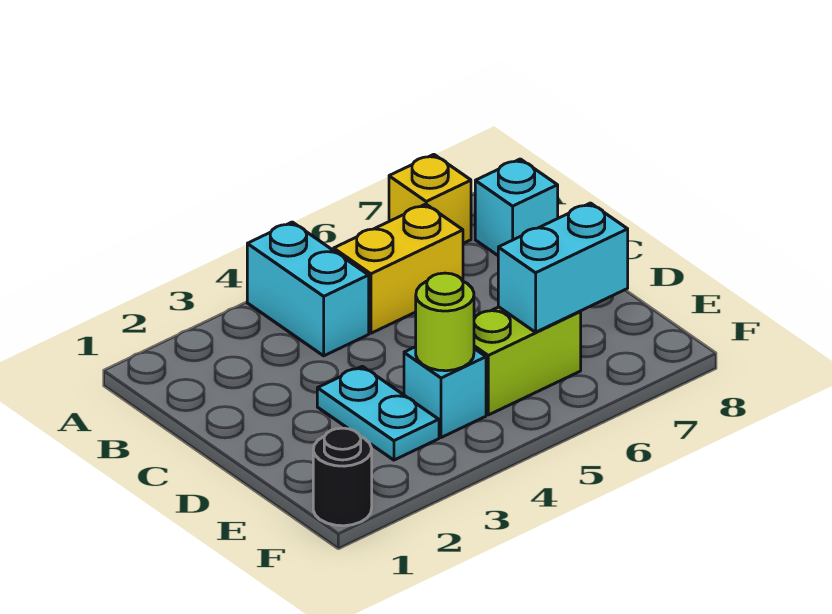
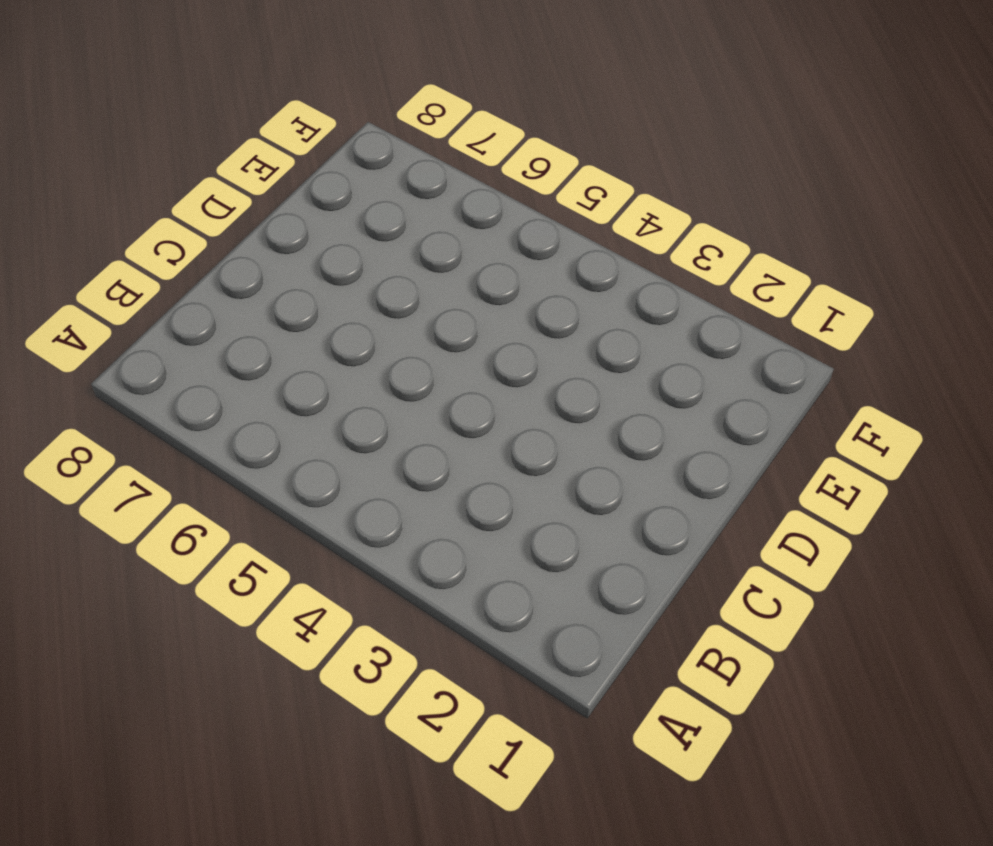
none -> cyan 1x2 brick [247,222,369,356]
none -> yellow 1x1 brick [389,154,471,243]

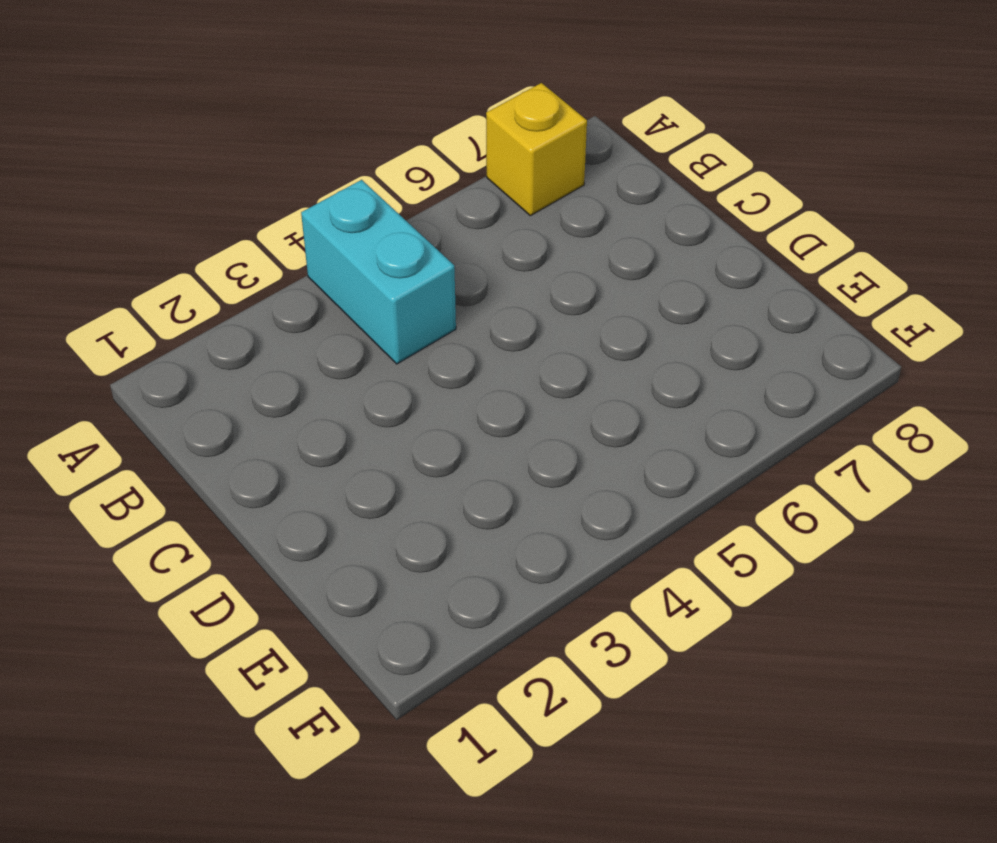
none -> yellow 1x2 brick [334,204,463,333]
none -> cyan 1x1 brick [475,159,558,255]

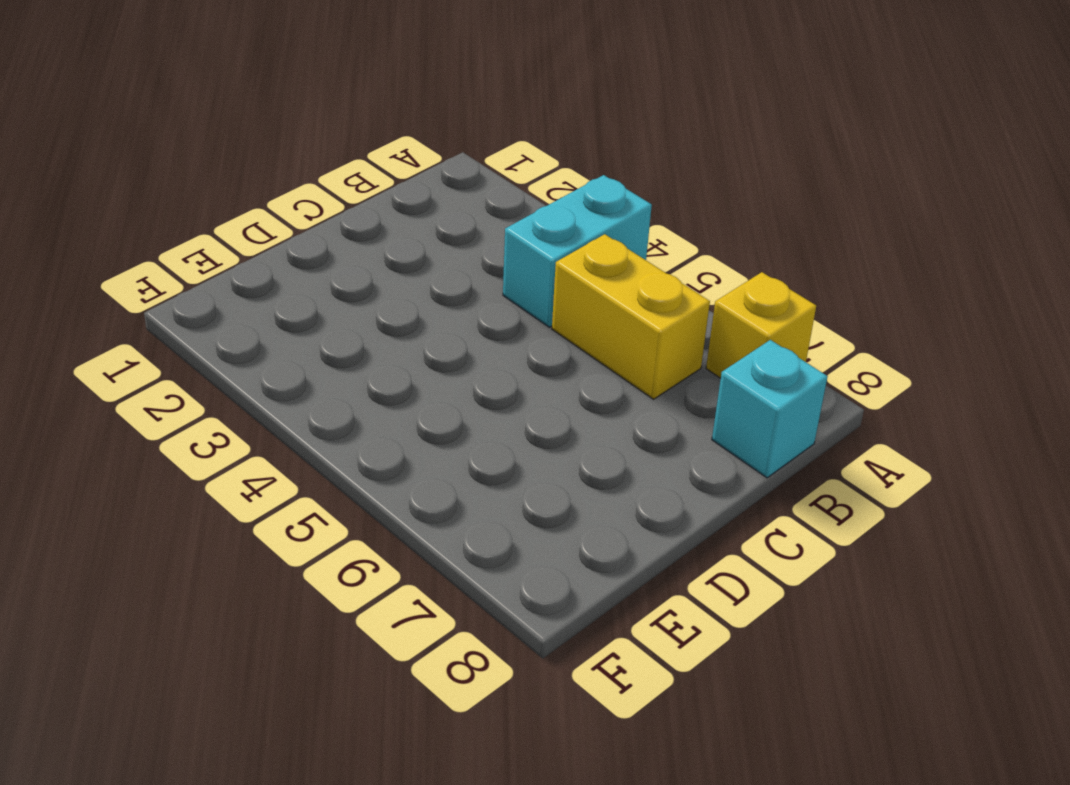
none -> cyan 1x2 plate [317,366,439,460]
none -> cyan 1x1 brick [404,347,486,438]

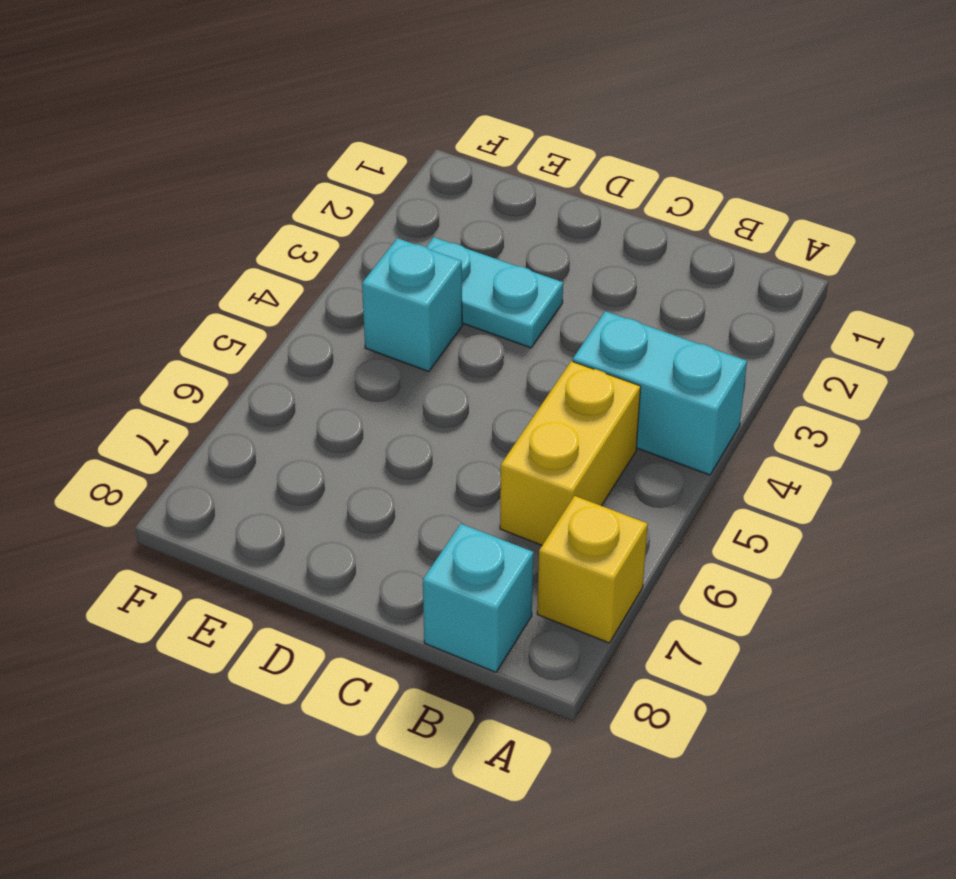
none -> lime 1x2 brick [474,307,581,415]
none -> black 1x1 round brick [313,428,372,526]

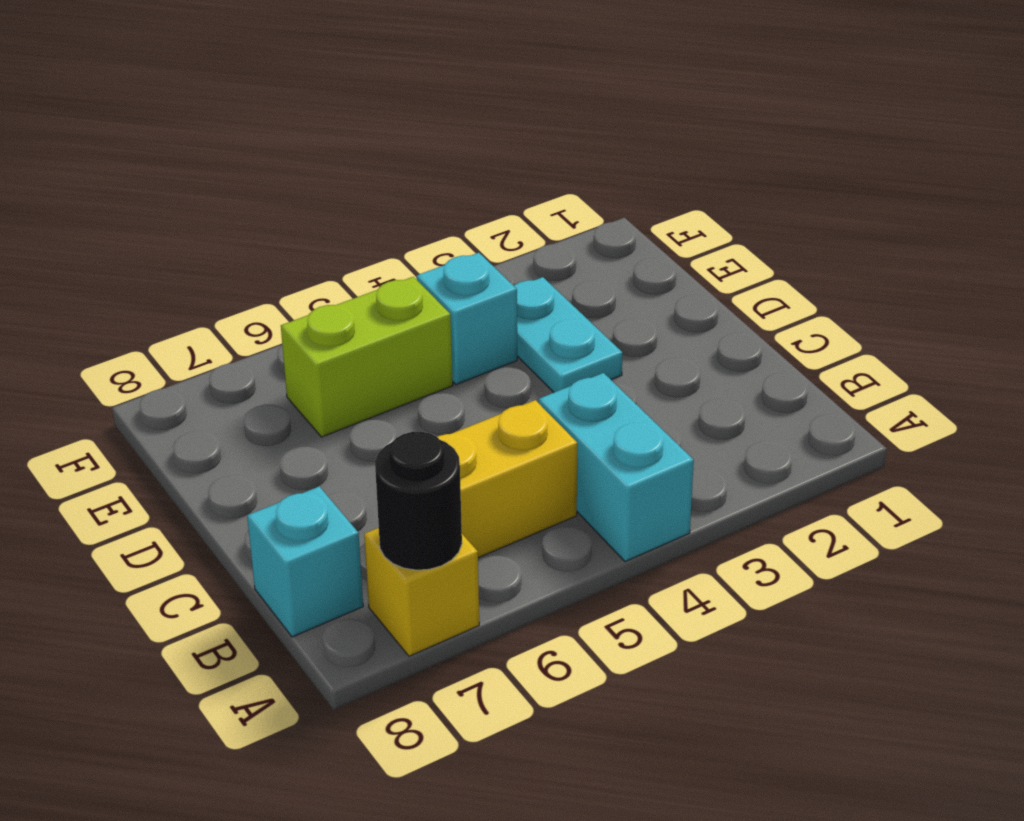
black 1x1 round brick [375,432,462,570] -> black 1x1 round brick moved to [313,428,372,526]
none -> lime 1x1 round brick [416,273,474,371]
none -> cyan 1x2 brick [498,203,628,332]

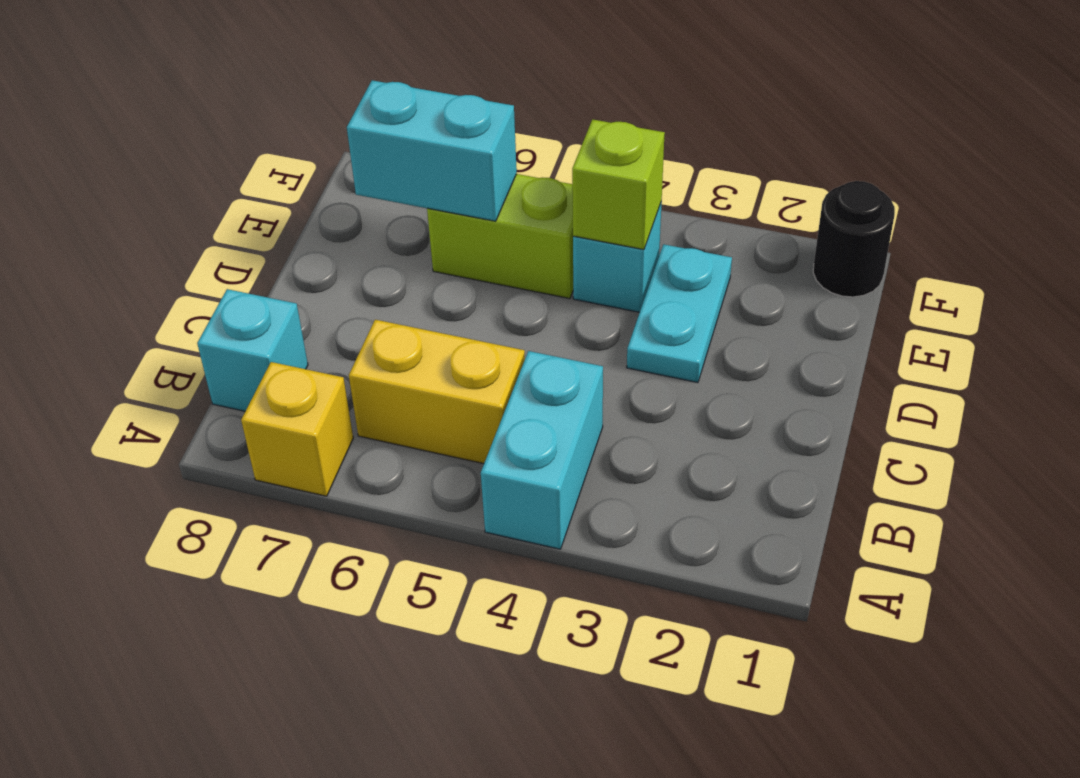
lime 1x1 brick [572,119,665,250] -> lime 1x1 round brick [416,273,474,371]

